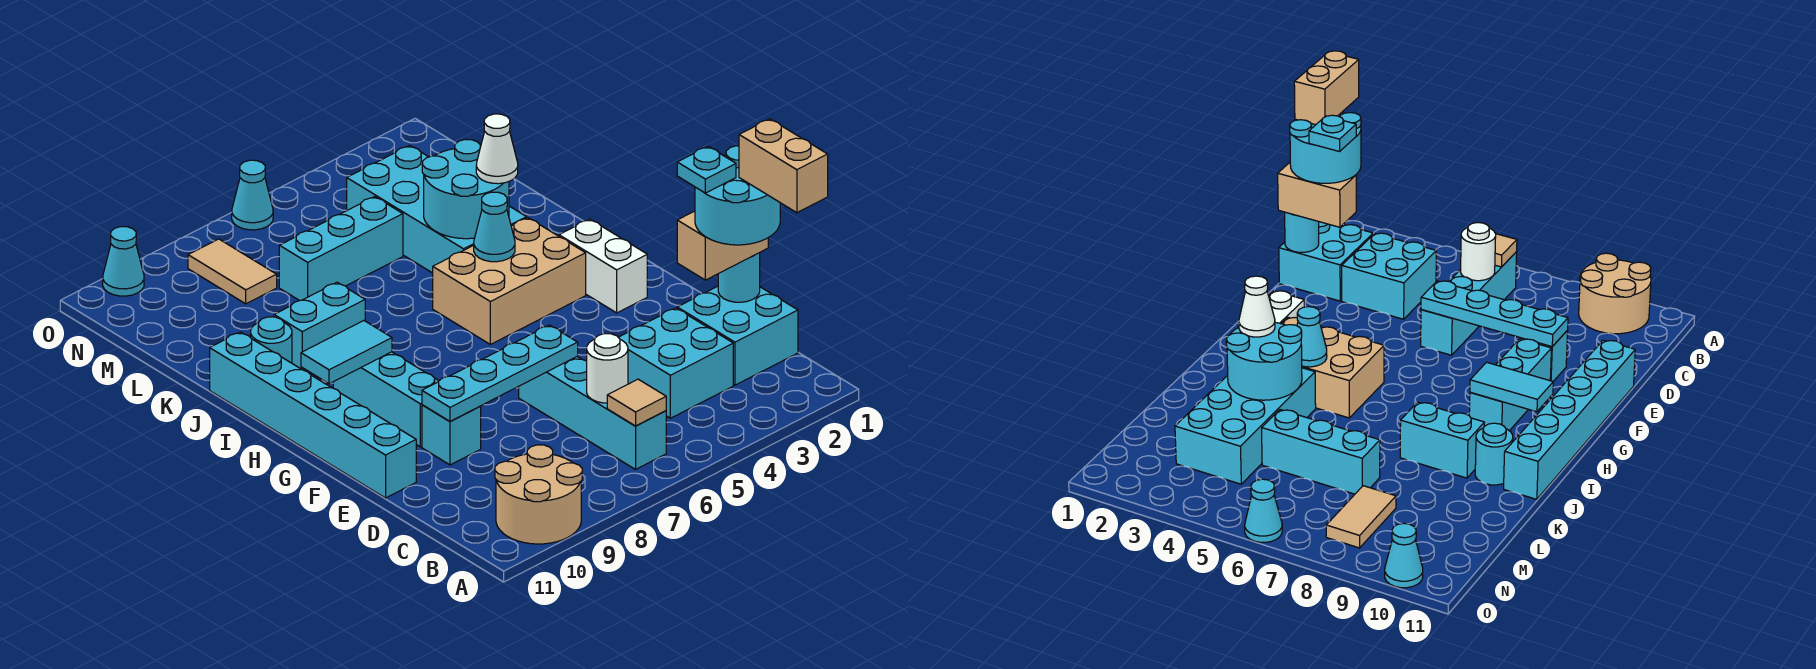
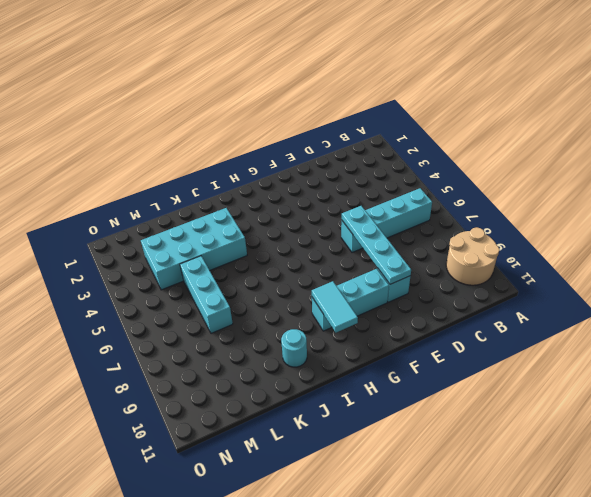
none -> cyan 2x2 brick [677,286,798,385]
none -> cyan 2x2 brick [618,308,733,418]
none -> cyan 1x6 brick [210,332,416,498]

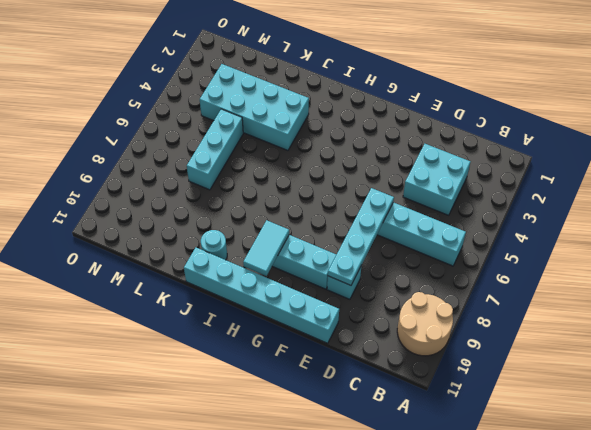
none -> cyan 2x2 brick [677,286,798,385]
none -> white 1x2 brick [559,219,647,313]
none -> tan 2x3 brick [433,218,586,344]

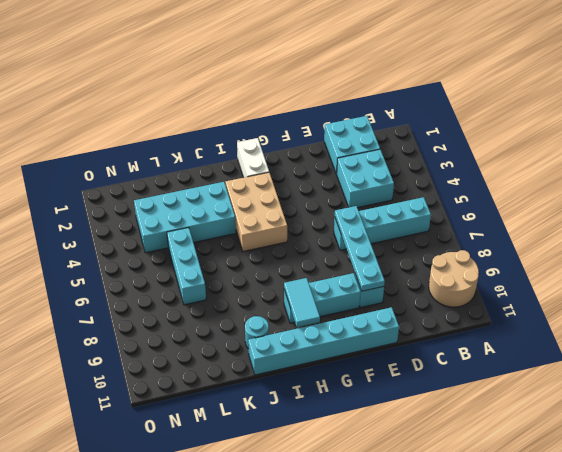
white 1x2 brick [237,138,269,178] -> white 1x2 brick turned to [559,219,647,313]
none -> cyan 1x2 brick [274,282,365,372]
none -> tan 1x2 tile [188,239,277,304]
none -> cyan 1x1 cone [232,160,273,230]

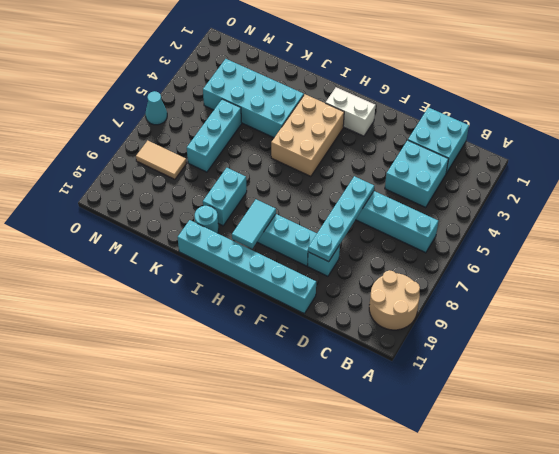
none -> cyan 1x1 cone [103,227,144,296]
none -> tan 1x1 tile [607,379,666,426]
none -> white 1x1 round brick [587,334,628,403]

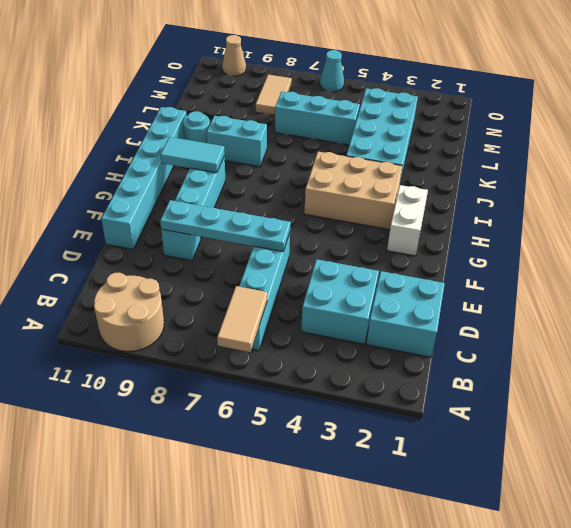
tan 1x2 tile [217,286,267,352] -> tan 1x1 tile [607,379,666,426]
tan 1x1 cone [222,35,246,76] -> cyan 1x1 cone [103,227,144,296]
none -> white 1x1 round brick [587,334,628,403]
none -> cyan 1x1 round brick [718,253,760,302]
none -> cyan 1x1 cone [474,192,515,262]

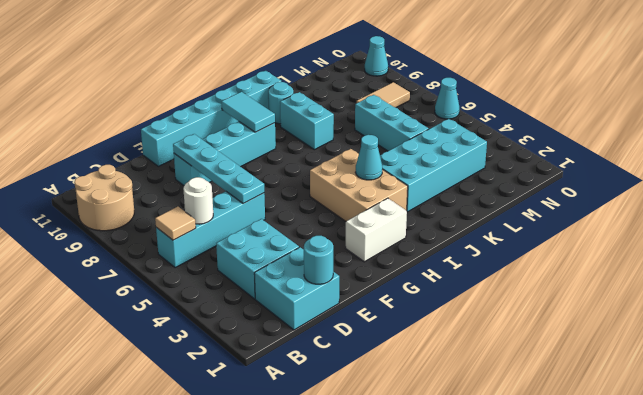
none -> cyan 2x2 round brick [422,139,509,239]
none -> tan 1x2 brick [677,211,768,280]
none -> white 1x1 cone [476,114,518,184]

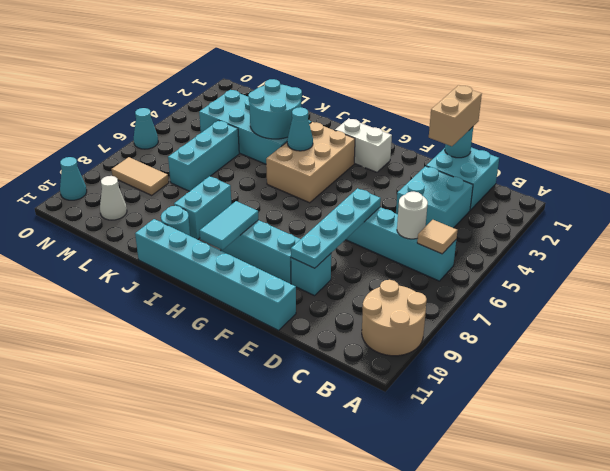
white 1x1 cone [100,176,127,220] -> white 1x1 cone moved to [476,114,518,184]
none -> cyan 2x2 round brick [695,146,780,245]
none -> tan 1x2 brick [739,119,828,213]
none -> cyan 1x1 plate [677,147,736,193]

